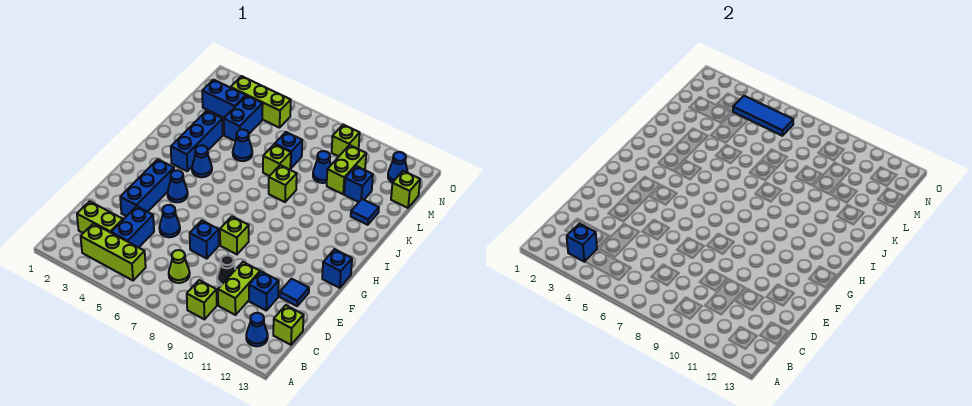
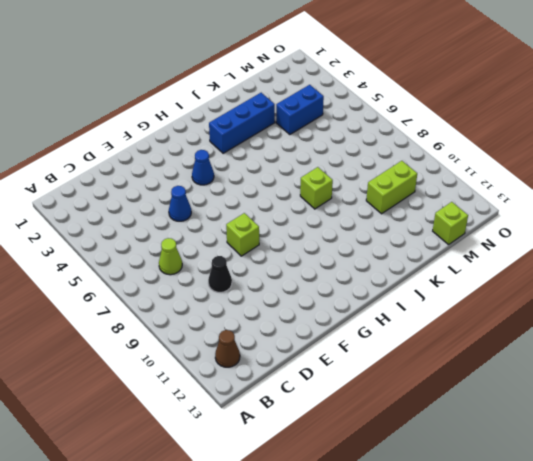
brown 1x1 cone [215,330,240,367] -> blue 1x1 cone [246,313,268,346]
none -> lime 1x3 brick [81,224,146,281]
none -> lime 1x1 brick [187,280,217,319]
none -> lime 1x2 brick [77,201,123,233]
none -> blue 1x2 brick [111,206,154,248]

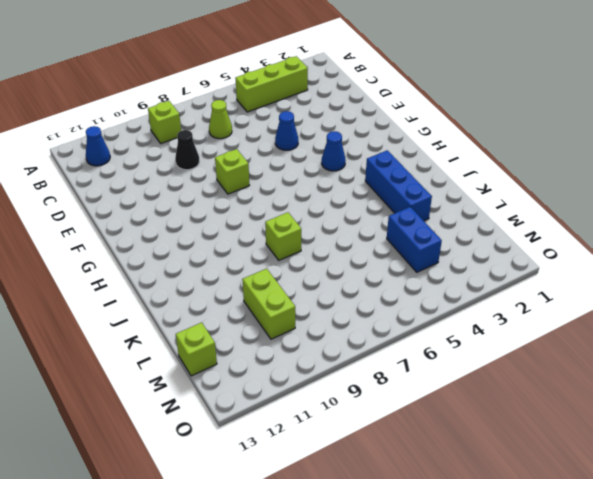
none -> lime 1x2 brick [77,201,123,233]
none -> blue 1x2 brick [111,206,154,248]
none -> lime 1x2 brick [218,262,260,315]
none -> lime 1x1 brick [273,305,304,345]

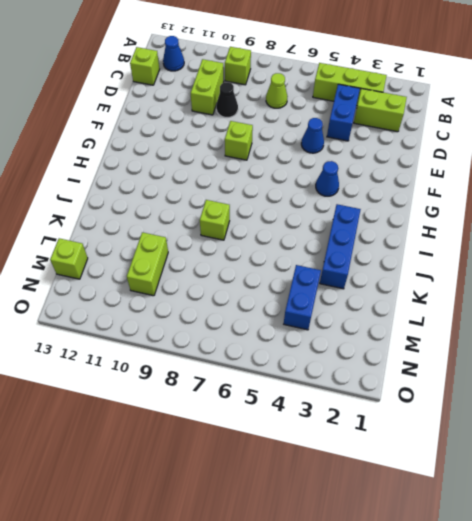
none -> blue 1x1 brick [249,272,279,310]
none -> blue 1x3 brick [120,159,174,216]
none -> blue 1x1 brick [190,221,219,259]
none -> blue 1x1 tile [280,279,309,306]

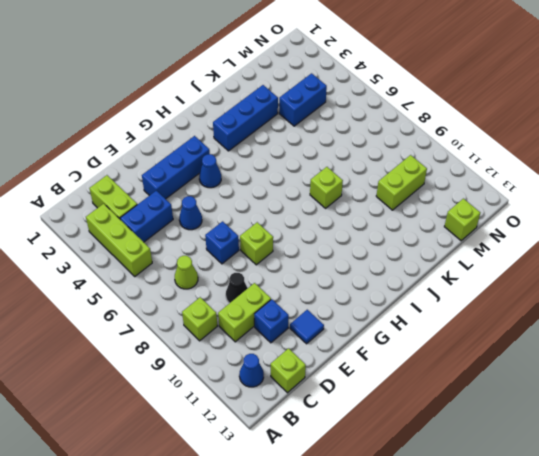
none -> blue 1x1 brick [322,249,352,288]
none -> blue 1x1 cone [192,145,212,177]
none -> blue 1x1 cone [233,130,252,161]
none -> lime 1x1 brick [263,144,291,176]

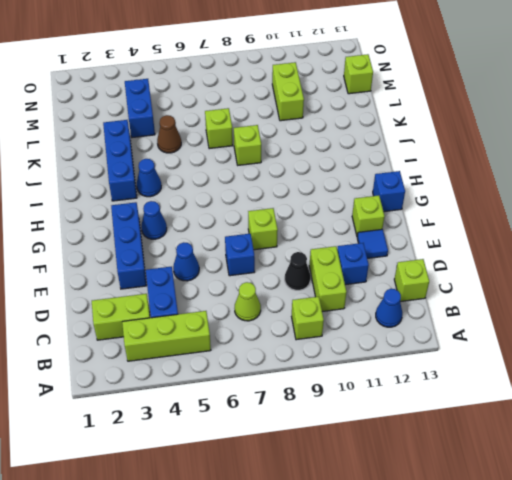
lime 1x1 brick [352,195,385,236] -> lime 1x1 brick moved to [332,125,360,156]
brown 1x1 cone [157,115,181,153] -> blue 1x1 cone [233,130,252,161]
none -> blue 1x1 tile [351,199,379,225]
none -> blue 1x1 brick [275,132,302,168]
none -> blue 1x1 cone [313,151,331,183]
none -> blue 1x1 brick [344,166,373,202]

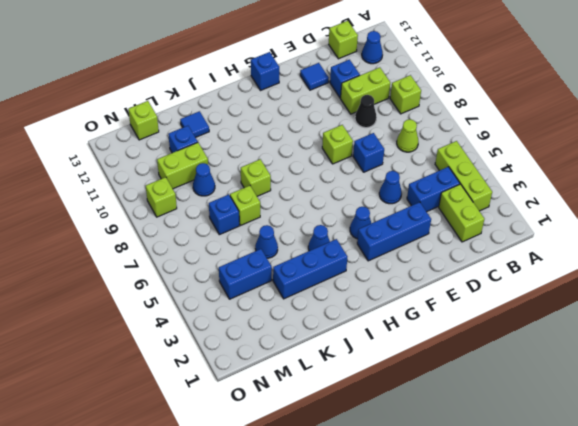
none -> blue 1x2 brick [202,80,246,118]
none -> lime 1x3 brick [230,76,291,128]
none -> blue 1x1 cone [388,152,408,183]
none -> blue 1x1 brick [567,224,597,262]

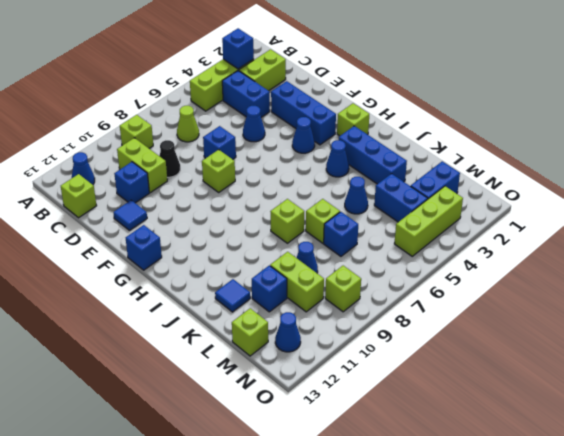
lime 1x1 brick [337,103,369,136] -> none
none -> blue 1x3 tile [733,96,793,136]

